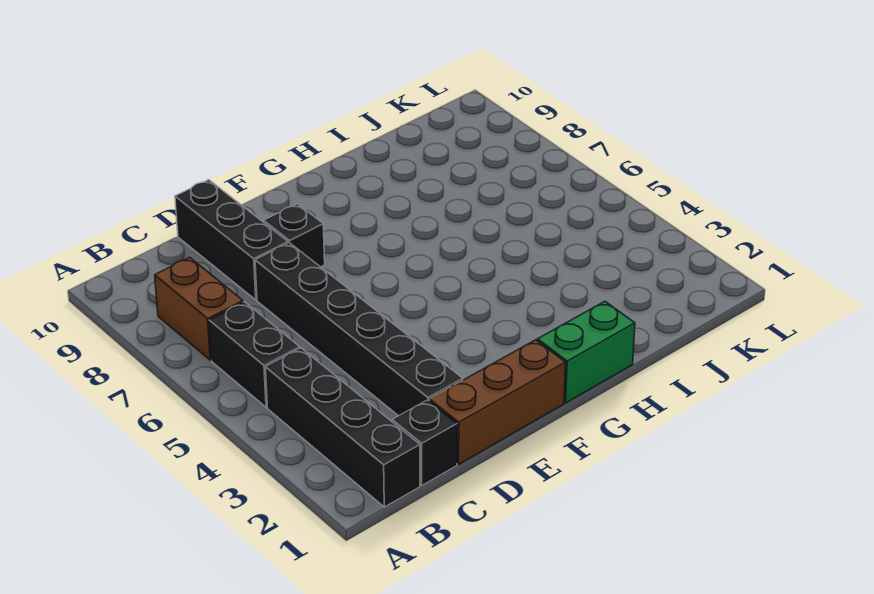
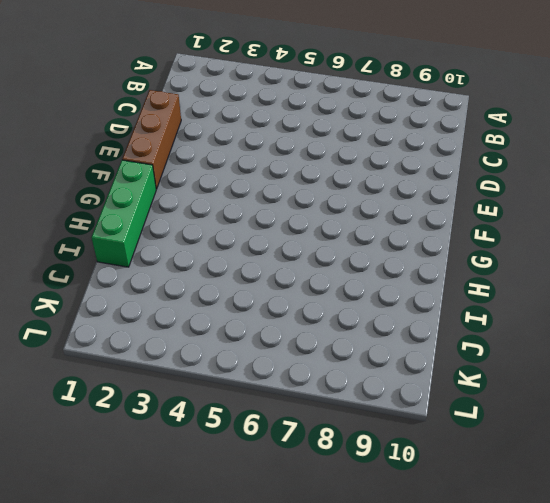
green 1x3 brick [91,160,156,267] -> green 1x2 brick [537,301,635,403]
none -> black 1x4 brick [265,348,420,507]
none -> black 1x2 brick [209,302,300,407]

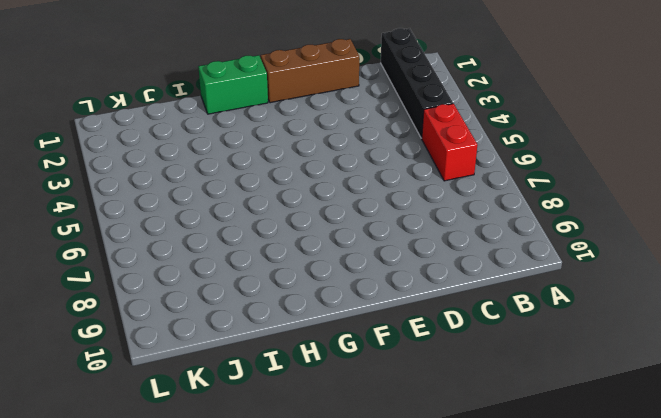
red 1x2 brick [422,104,477,181] -> black 1x2 brick [209,302,300,407]
none -> brown 1x2 brick [155,257,243,360]
none -> black 1x1 brick [392,400,457,486]

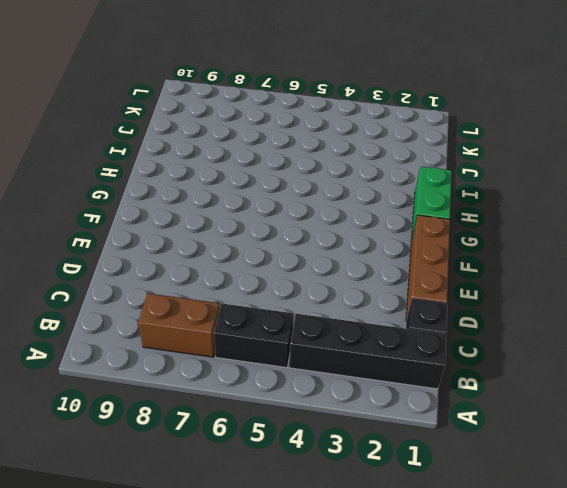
none -> black 1x6 brick [255,243,463,416]
none -> black 1x3 brick [175,180,288,300]

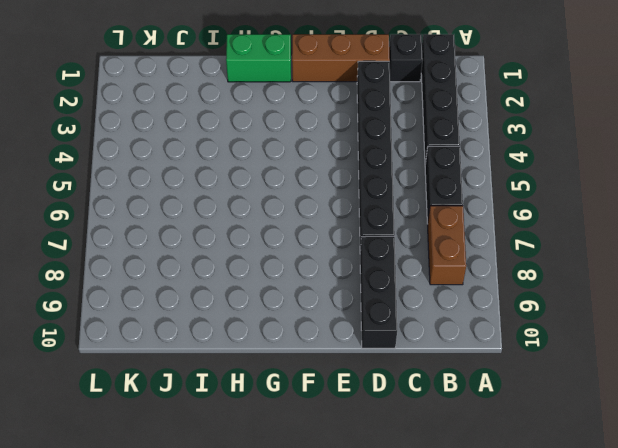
none -> black 1x1 brick [264,204,325,267]

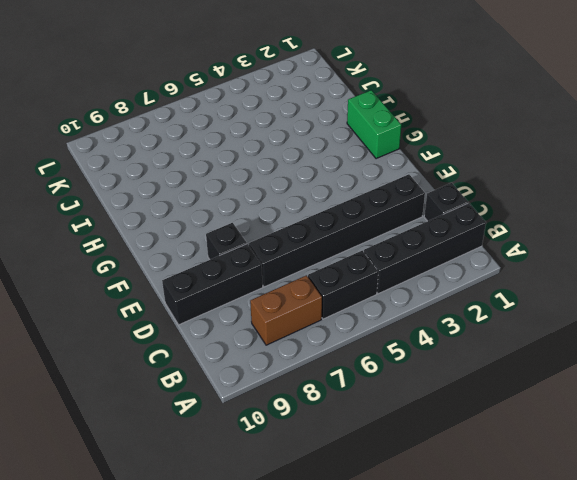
none -> brown 1x3 brick [429,340,566,464]

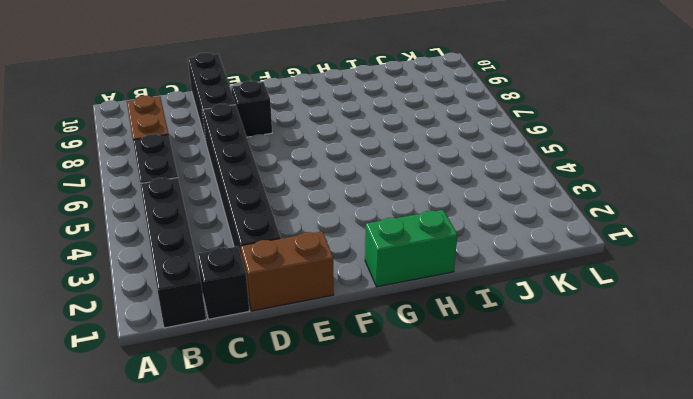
brown 1x2 brick [241,231,334,311] -> brown 1x3 brick [429,340,566,464]

